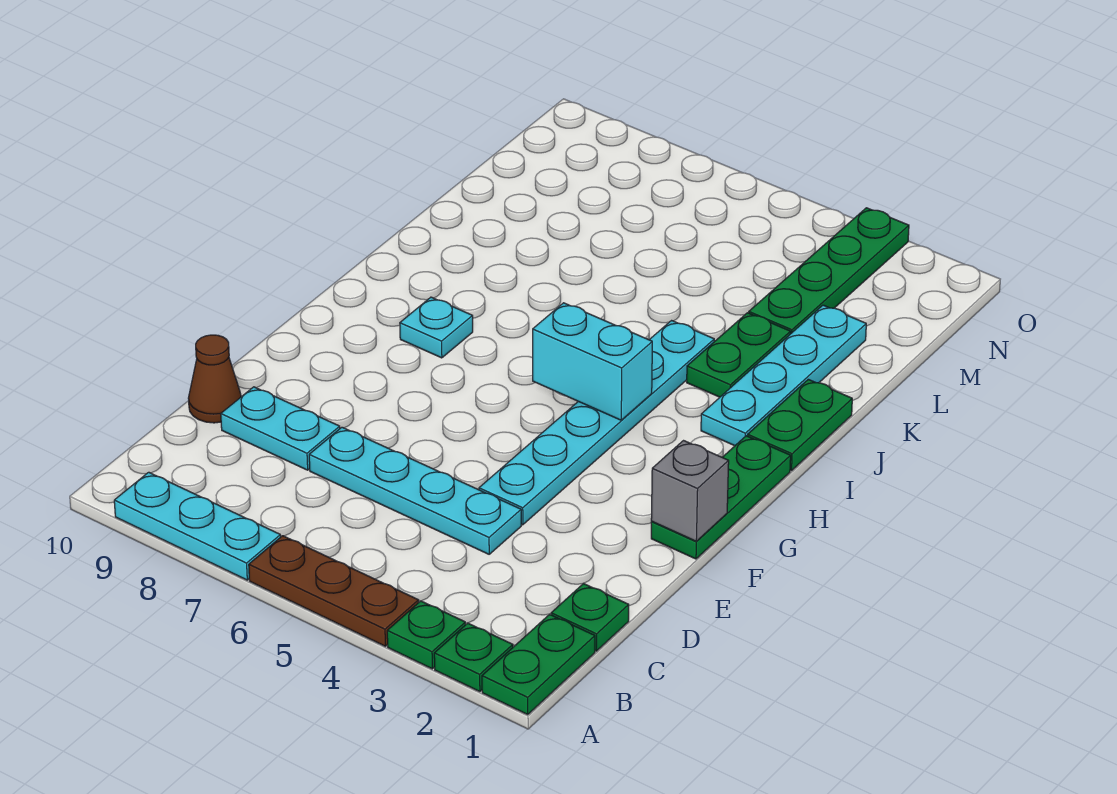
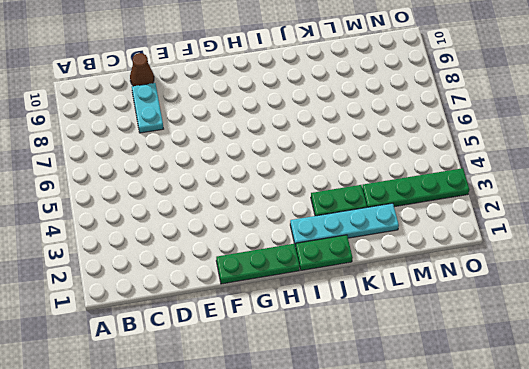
none -> green 1x2 plate [482,614,595,715]
none -> green 1x1 plate [434,623,513,692]
none -> green 1x1 plate [387,601,466,669]

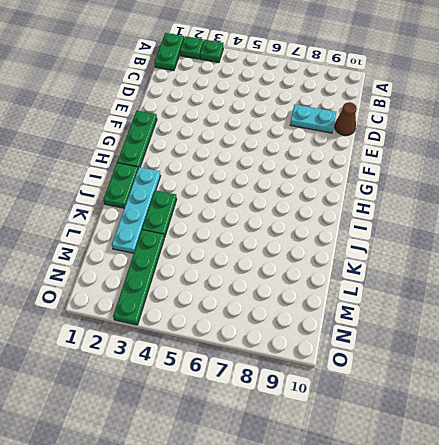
none -> brown 1x3 plate [249,536,419,646]
none -> cyan 1x3 plate [114,472,281,580]
none -> green 1x1 plate [551,583,629,651]

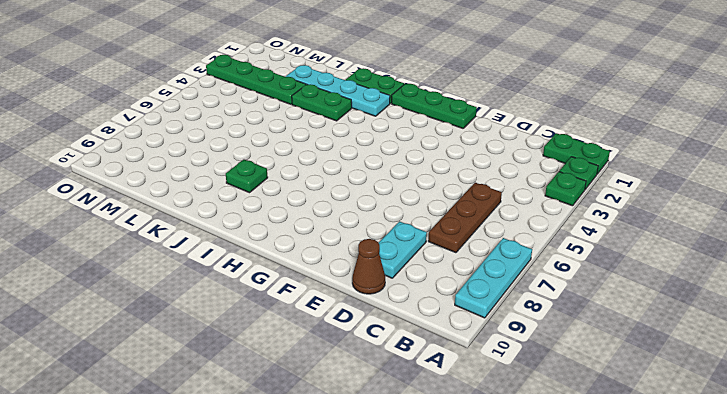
brown 1x3 plate [428,183,502,253] -> brown 1x3 plate moved to [249,536,419,646]
green 1x1 plate [226,159,268,193] -> green 1x1 plate moved to [551,583,629,651]
none -> cyan 1x4 plate [309,427,521,554]
none -> cyan 1x6 plate [479,321,714,525]
none -> cyan 1x1 plate [400,297,473,358]

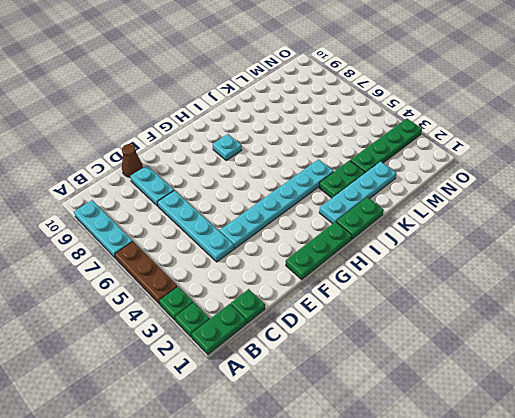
none -> grey 1x1 brick [651,441,729,541]
none -> cyan 1x2 brick [533,303,652,420]

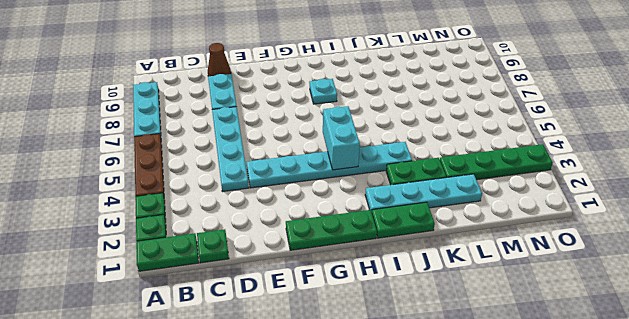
none -> grey 1x1 brick [651,441,729,541]

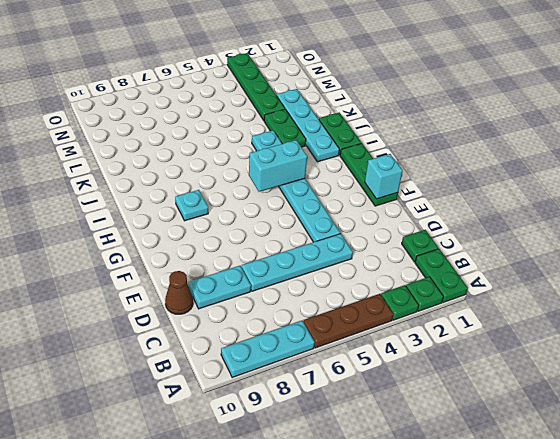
cyan 1x1 brick [365,154,403,199] -> grey 1x1 brick [651,441,729,541]

